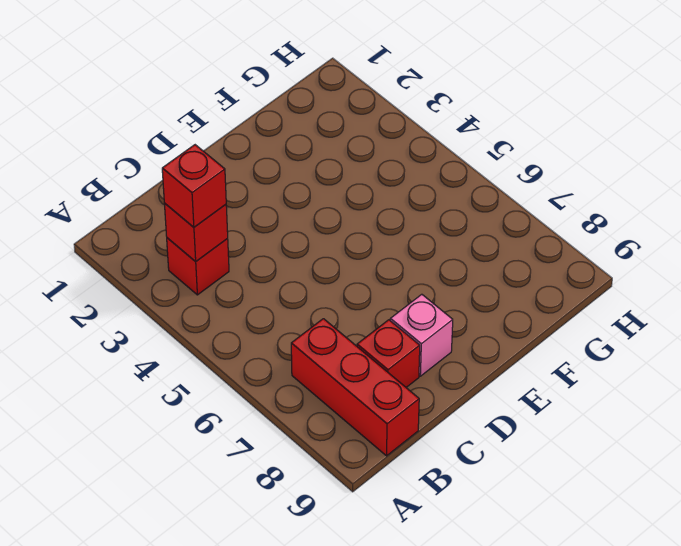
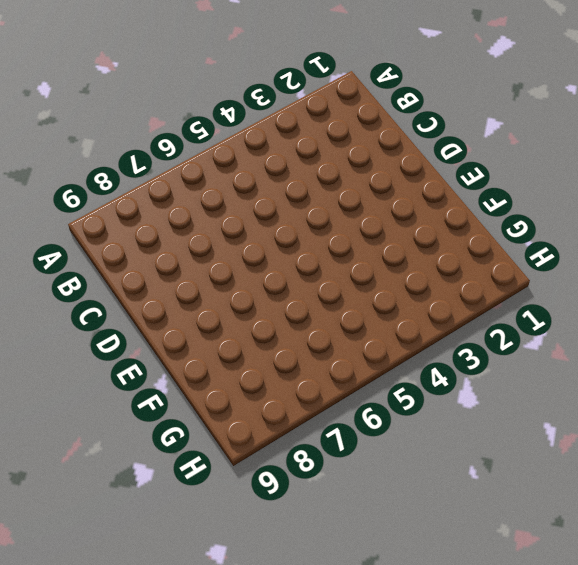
none -> red 1x1 brick [167,238,229,295]
none -> red 1x3 brick [291,319,419,456]

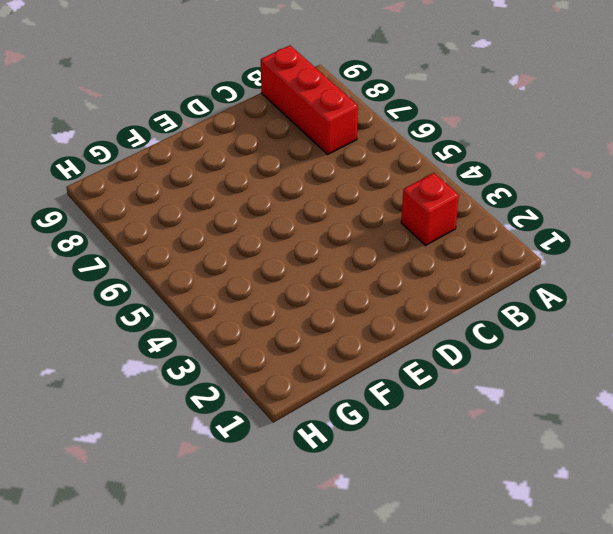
none -> red 1x1 brick [357,320,420,387]
none -> pink 1x1 brick [390,294,453,376]

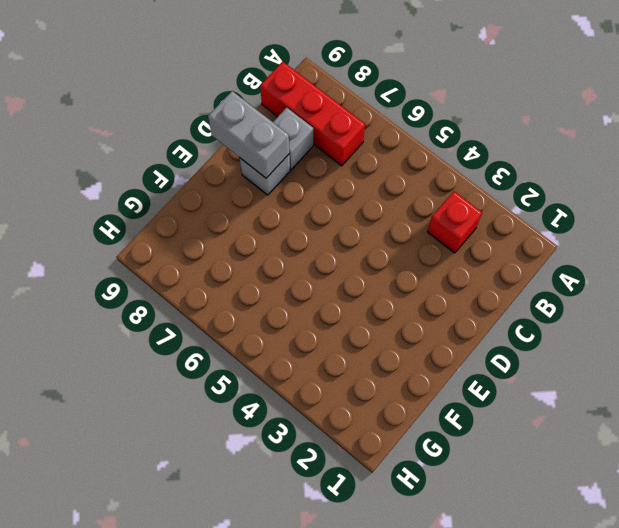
grey 1x1 brick [273,108,313,170] -> red 1x1 brick [357,320,420,387]
grey 1x1 brick [240,154,290,195] -> pink 1x1 brick [390,294,453,376]
grey 1x2 brick [208,91,289,178] -> none
none -> red 1x1 brick [164,203,228,262]
none -> red 1x1 brick [162,145,226,227]

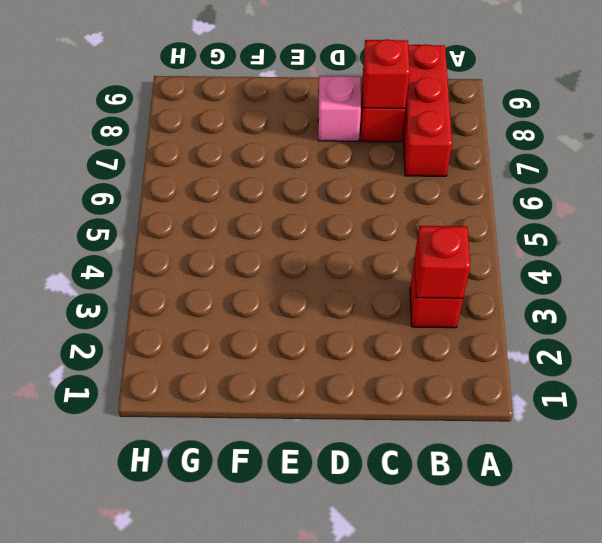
red 1x1 brick [363,39,410,108] -> red 1x1 brick moved to [162,145,226,227]

